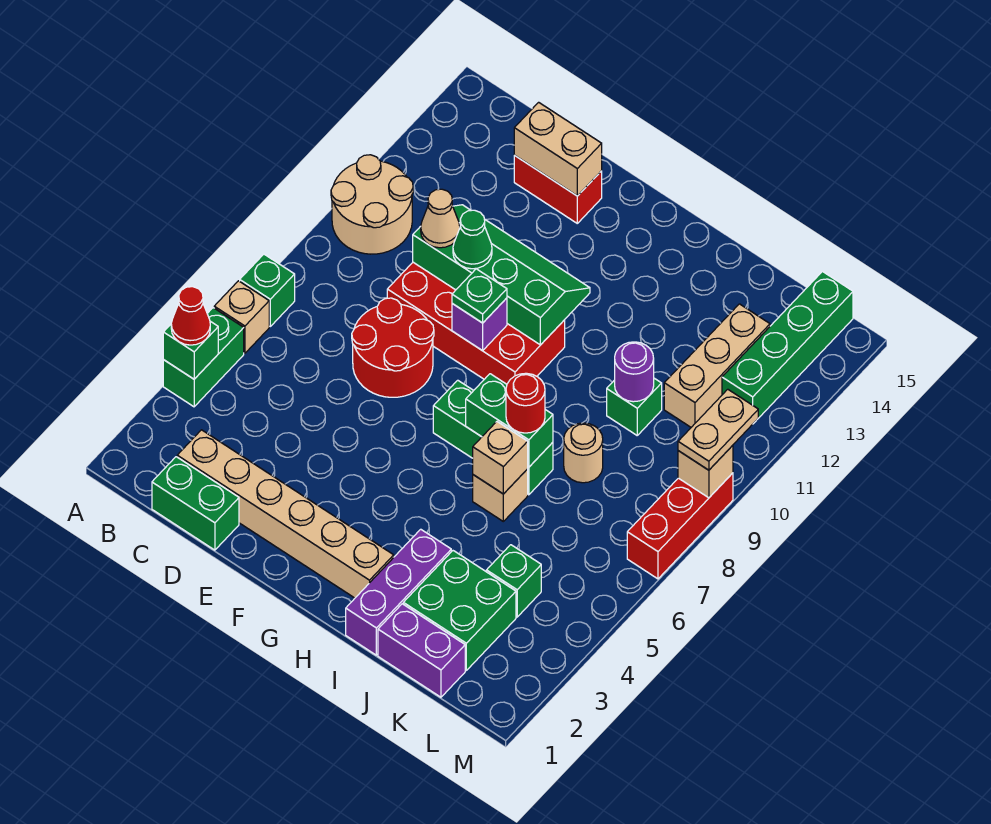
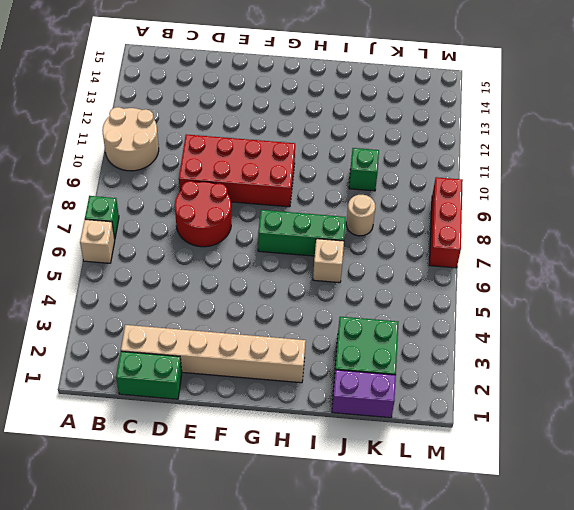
none -> green 1x2 brick [163,308,244,407]
none -> red 1x2 brick [514,156,602,223]
none -> purple 1x3 brick [346,529,451,655]
none -> green 1x1 brick [486,545,541,617]

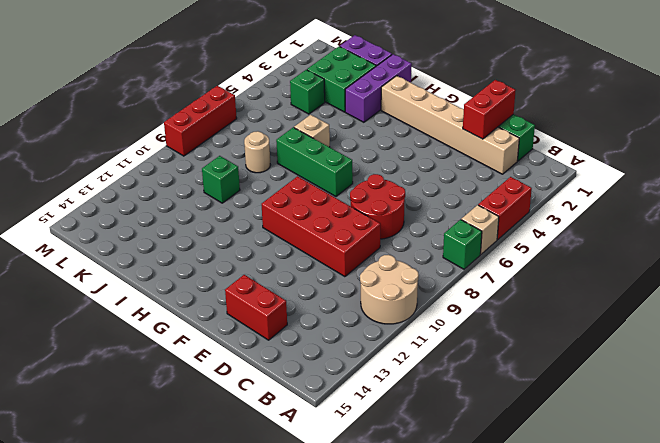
red 1x2 brick [478,177,532,240] -> green 1x2 brick [163,308,244,407]
red 1x2 brick [463,80,516,139] -> none
none -> tan 1x3 brick [664,304,770,427]
none -> green 1x4 brick [722,272,853,424]
none -> green 1x1 brick [163,321,218,379]
none -> green 2x4 slope [413,205,590,345]

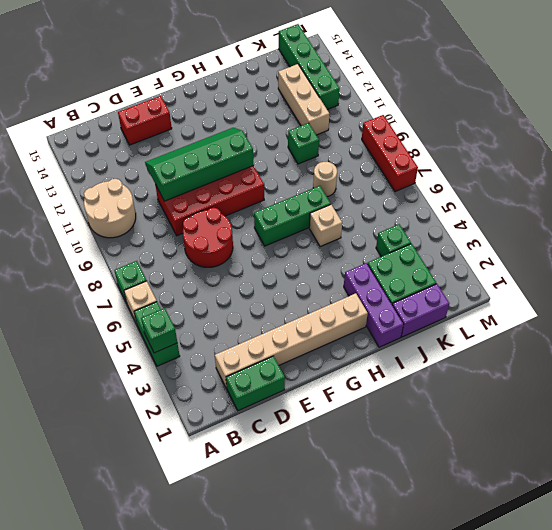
none -> tan 1x2 brick [514,102,602,196]
none -> purple 1x1 brick [452,298,507,351]
none -> green 1x2 brick [466,374,553,467]
none -> tan 1x1 brick [473,422,528,494]

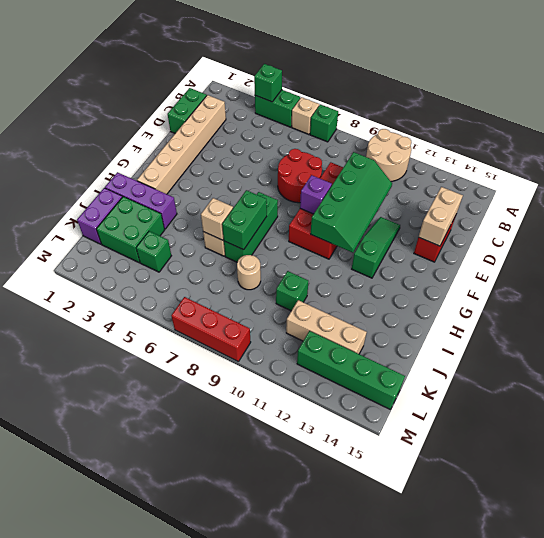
green 1x3 slope [352,217,400,278] -> none
none -> purple 1x1 round brick [615,342,654,402]
none -> tan 1x1 brick [678,445,733,498]
none -> red 1x1 cone [171,287,210,345]
none -> tan 1x1 cone [421,189,460,248]

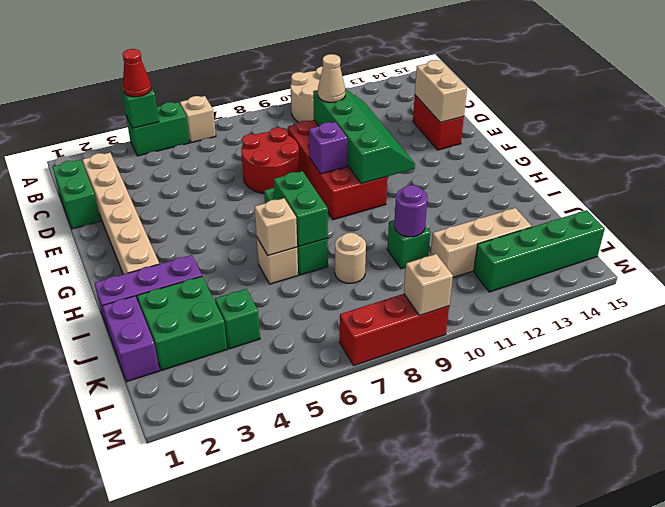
none -> green 1x1 brick [240,254,295,326]
none -> green 1x1 cone [453,210,492,269]
none -> green 1x1 plate [452,269,507,323]
none -> red 1x1 round brick [506,373,545,433]

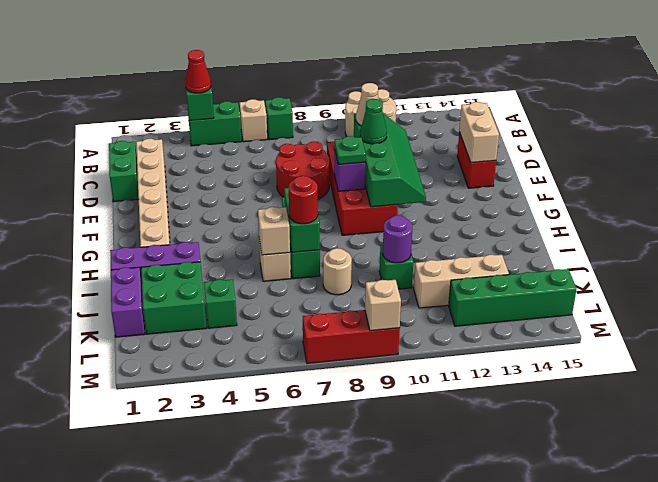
none -> tan 1x2 plate [678,389,758,470]

